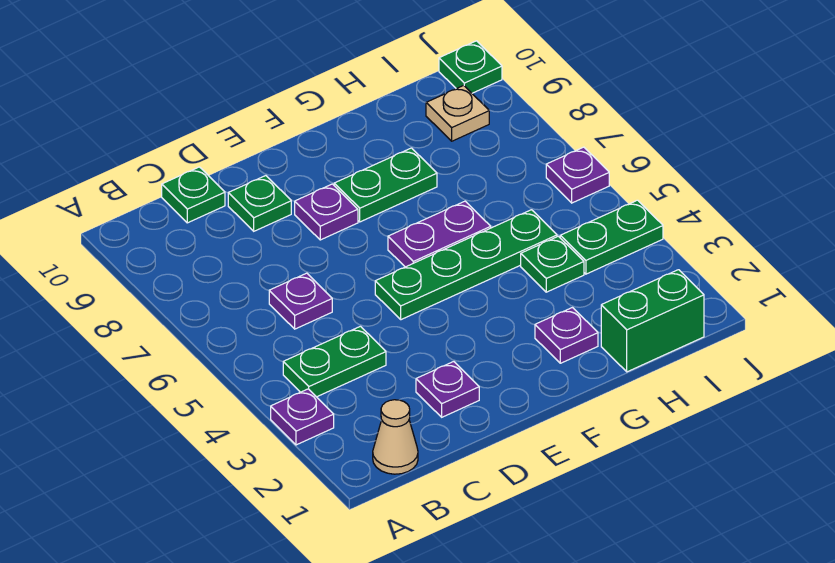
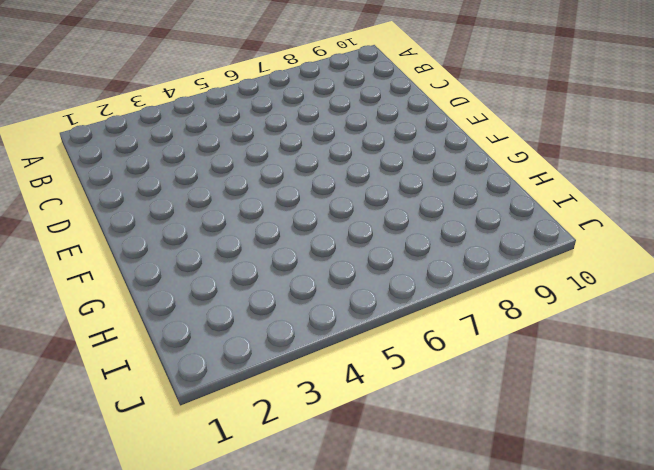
none -> purple 1x1 plate [271,389,334,445]
none -> tan 1x1 cone [373,400,418,474]
none -> green 1x2 plate [283,326,386,397]

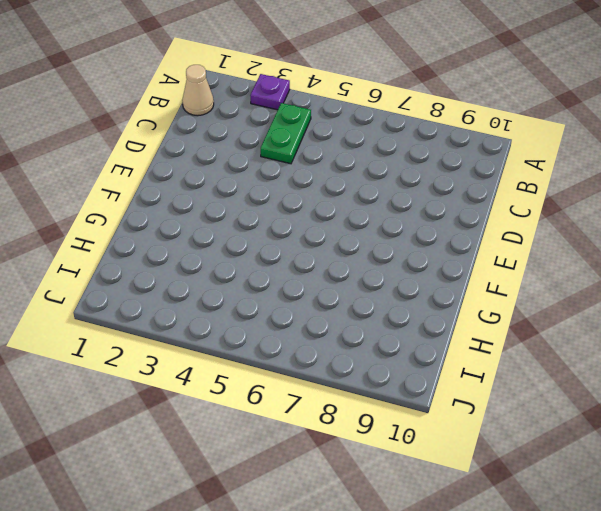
none -> purple 1x1 plate [269,273,332,329]
none -> green 1x1 plate [162,167,225,223]
none -> purple 1x1 plate [416,362,479,417]

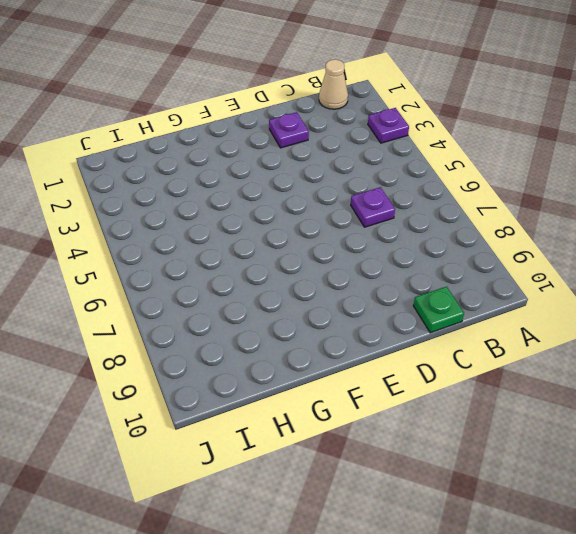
none -> green 1x2 plate [283,326,386,397]
none -> green 1x1 plate [228,176,291,231]
none -> green 1x4 plate [375,210,557,320]

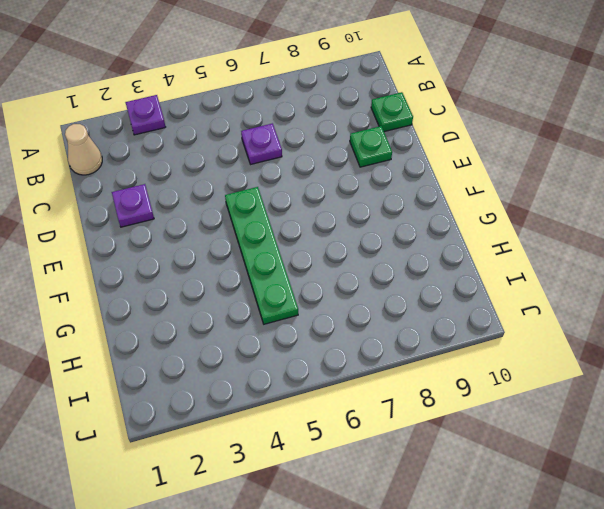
none -> green 1x2 plate [283,326,386,397]
none -> purple 1x1 plate [295,184,358,240]
none -> purple 1x2 plate [388,201,491,267]

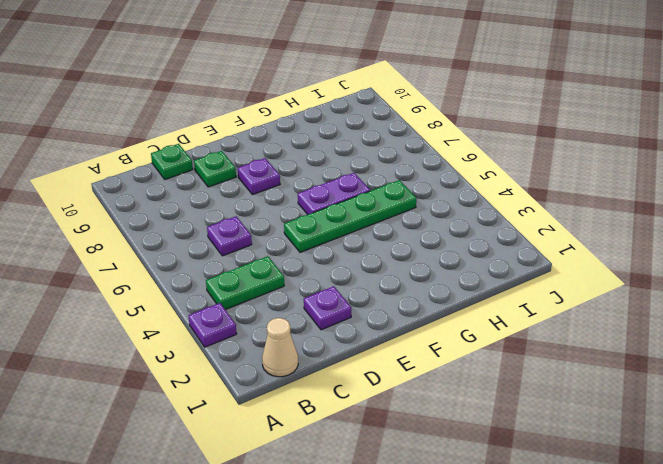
none -> green 1x2 plate [334,148,437,222]
none -> purple 1x1 plate [535,308,598,363]
none -> green 1x2 brick [601,270,704,372]

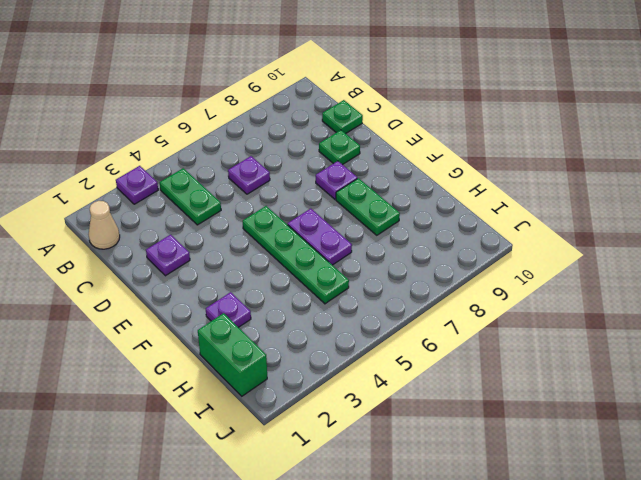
none -> green 1x1 plate [521,236,584,292]
none -> green 1x2 plate [560,200,663,274]
none -> tan 1x1 plate [426,85,489,141]

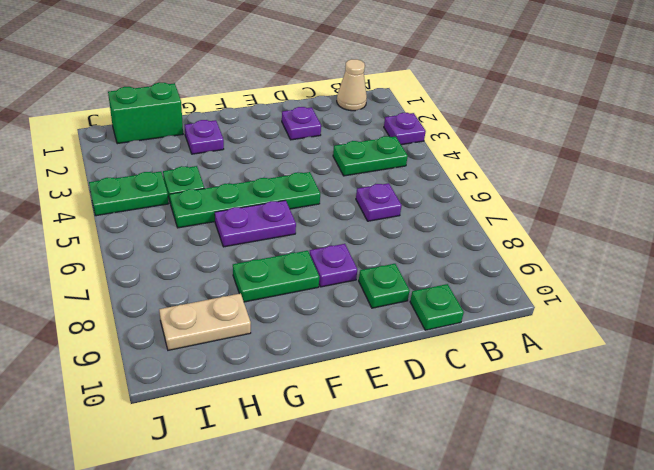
tan 1x2 plate [159,293,251,350] -> tan 1x1 plate [426,85,489,141]
none -> purple 1x1 plate [546,147,609,203]
none -> green 1x1 plate [439,41,502,93]

